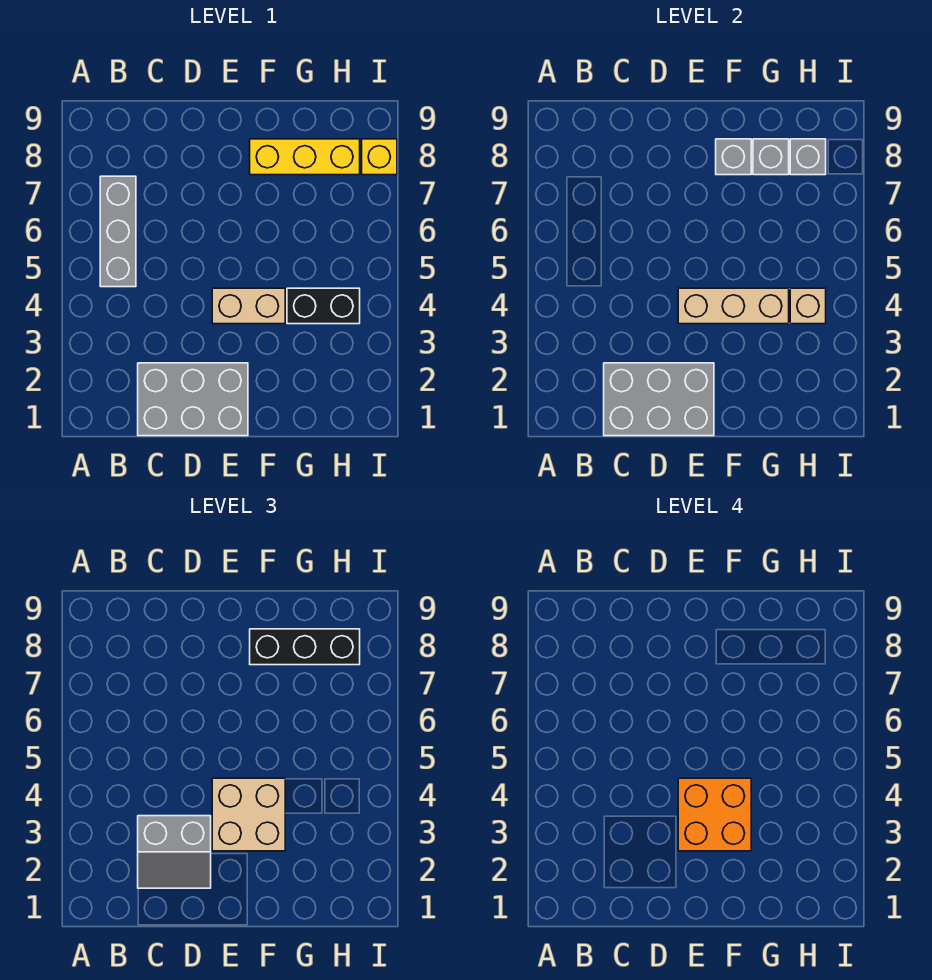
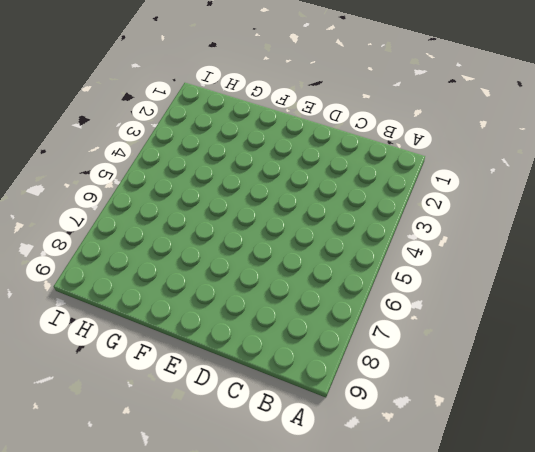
none -> grey 1x3 brick [100,176,136,287]
none -> grey 2x3 brick [138,363,248,436]
none -> tan 1x2 brick [212,288,285,324]

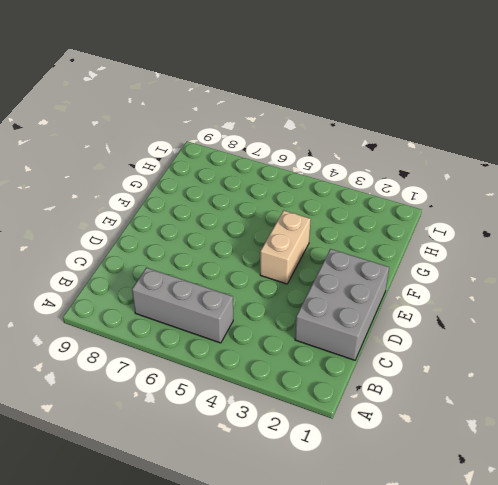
none -> yellow 1x3 brick [250,139,360,175]
none -> black 1x2 brick [287,288,360,324]
none -> yellow 1x1 brick [362,139,397,175]

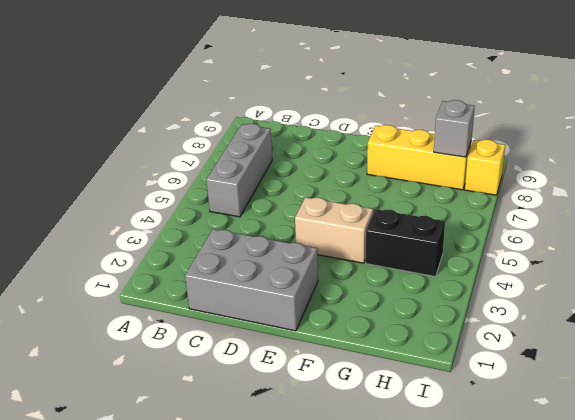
none -> grey 2x3 brick [604,363,714,436]
none -> tan 1x3 brick [678,288,789,324]
none -> grey 1x1 brick [716,139,751,175]

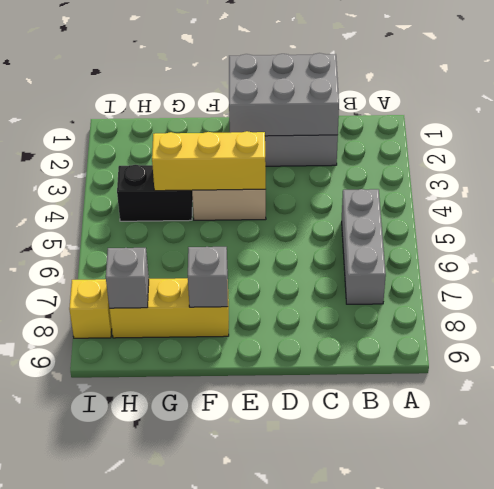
yellow 1x3 brick [152,131,266,191] -> tan 1x3 brick [678,288,789,324]
none -> grey 1x1 brick [753,139,789,175]
none -> tan 1x1 brick [790,288,826,324]
none -> grey 2x2 slope [138,816,211,888]

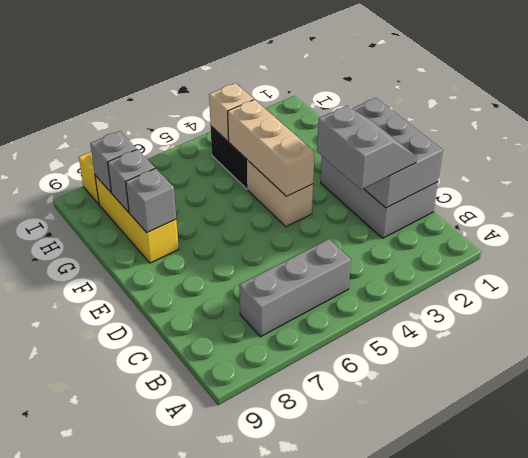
none -> tan 2x2 brick [212,778,285,851]
none -> black 1x3 brick [250,629,360,665]
none -> orange 2x2 brick [678,778,751,851]

